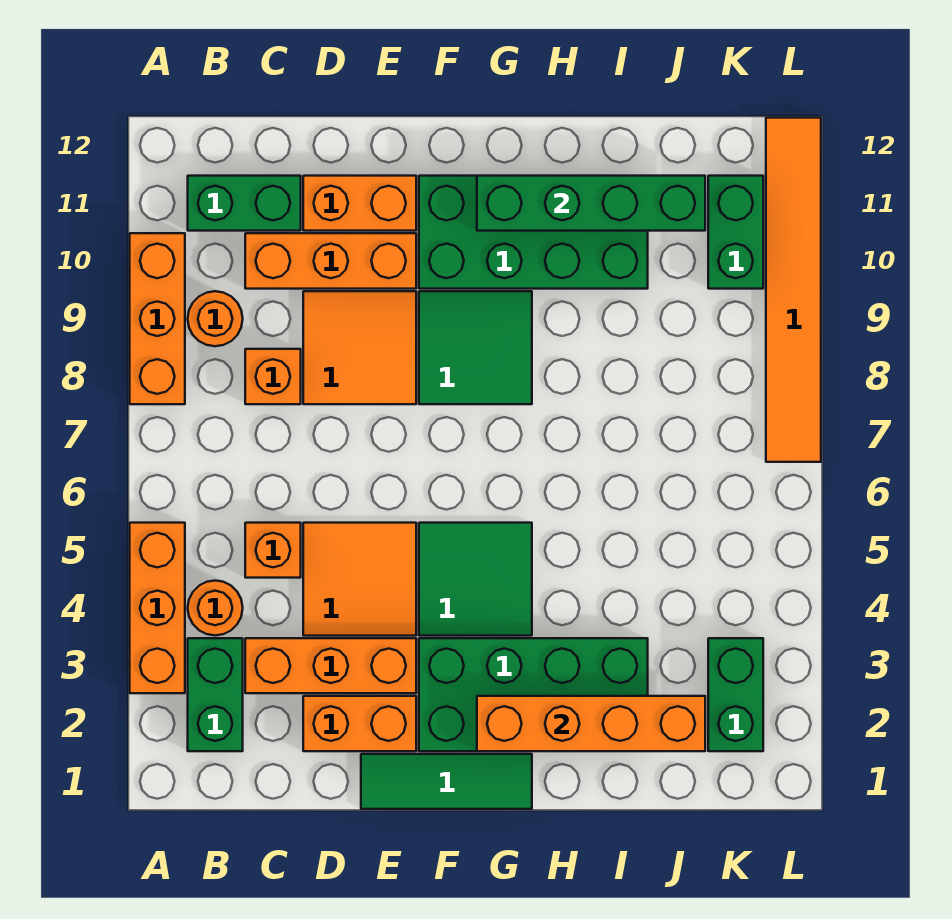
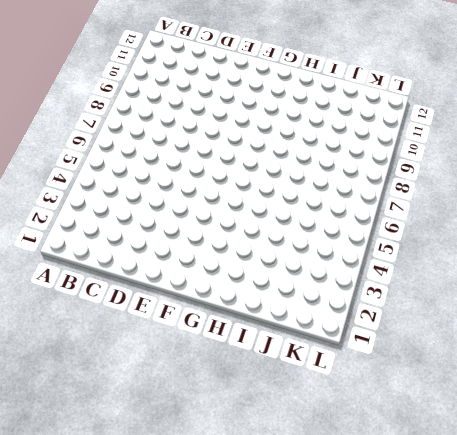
none -> orange 1x3 brick [130,523,185,693]
none -> orange 1x3 brick [130,233,185,404]
none -> green 1x2 brick [188,638,243,751]

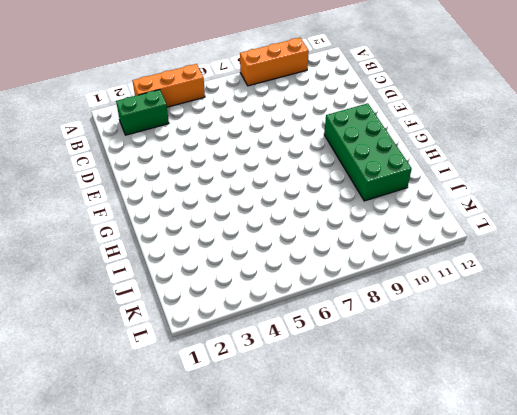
none -> orange 1x1 round brick [188,581,243,635]
none -> orange 1x1 round brick [188,291,243,346]
none -> green 1x2 brick [188,176,301,231]

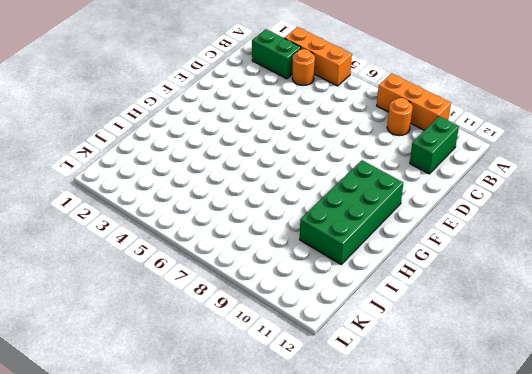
none -> orange 1x3 brick [245,638,416,693]
none -> orange 1x1 brick [245,523,301,578]
none -> orange 1x1 brick [245,349,301,404]

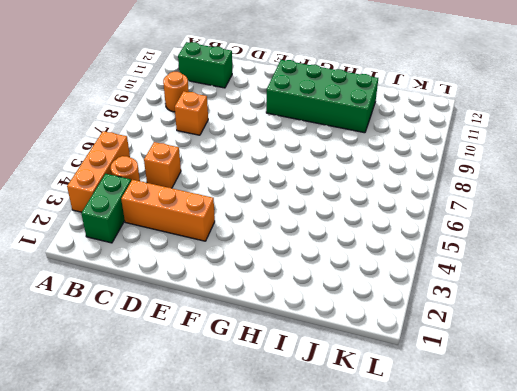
none -> orange 1x3 brick [130,233,185,404]
none -> orange 1x3 brick [245,233,416,289]
none -> orange 1x2 brick [303,696,416,751]

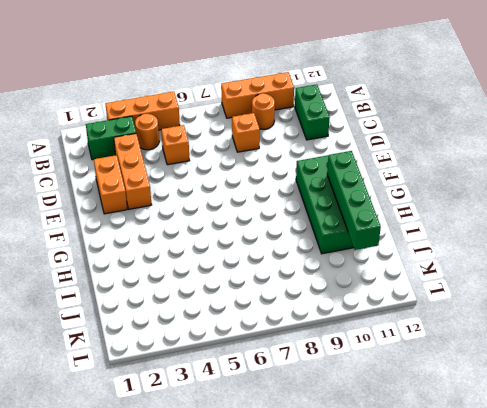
none -> orange 1x3 brick [245,233,416,289]
none -> orange 2x2 tile [303,523,416,636]
none -> orange 2x2 tile [303,291,416,404]

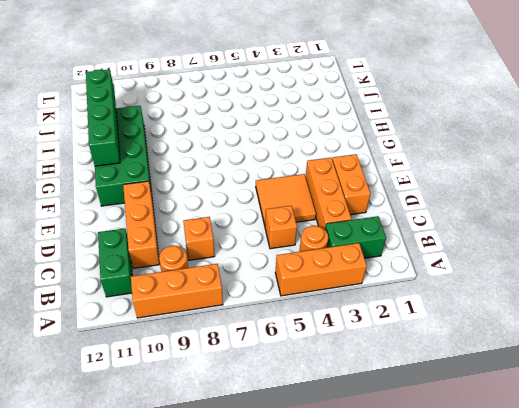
none -> orange 2x2 tile [303,291,416,404]
none -> orange 1x2 brick [303,176,416,231]
none -> green 1x3 tile [361,754,532,809]

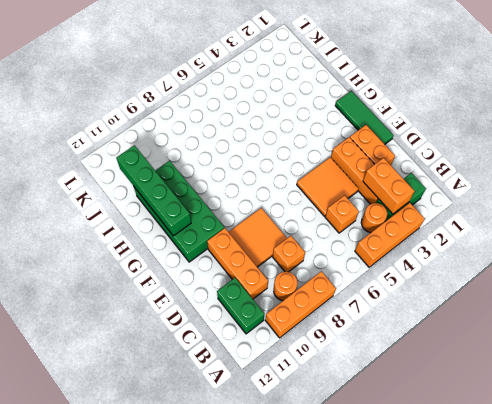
orange 1x2 brick [363,158,414,214] -> orange 1x2 brick moved to [303,176,416,231]
none -> green 2x4 brick [419,638,648,751]
none -> green 2x2 tile [419,523,532,636]
none -> green 2x2 tile [419,291,532,404]

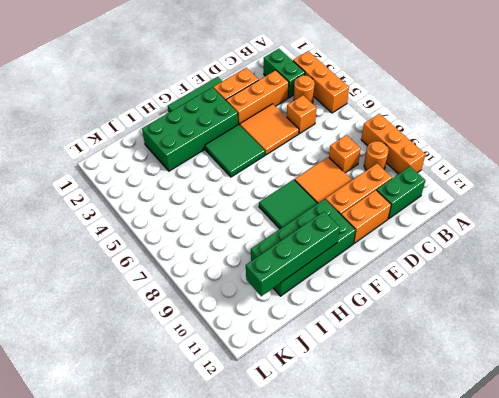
none -> green 1x2 brick [708,638,763,751]
none -> green 1x2 brick [708,176,763,289]
none -> orange 1x6 tile [766,118,821,462]

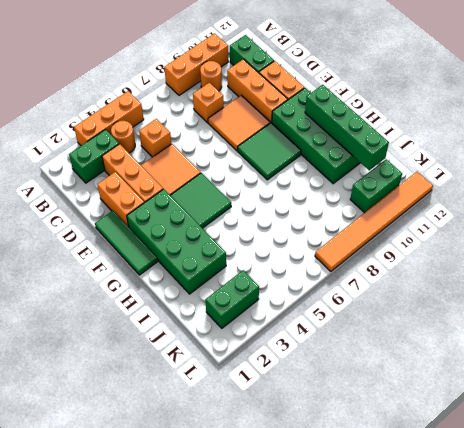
none -> orange 1x4 brick [477,696,705,751]

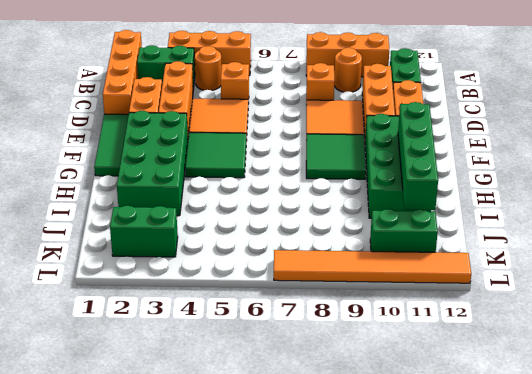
orange 1x4 brick [103,30,142,114] -> orange 1x4 brick moved to [477,696,705,751]

